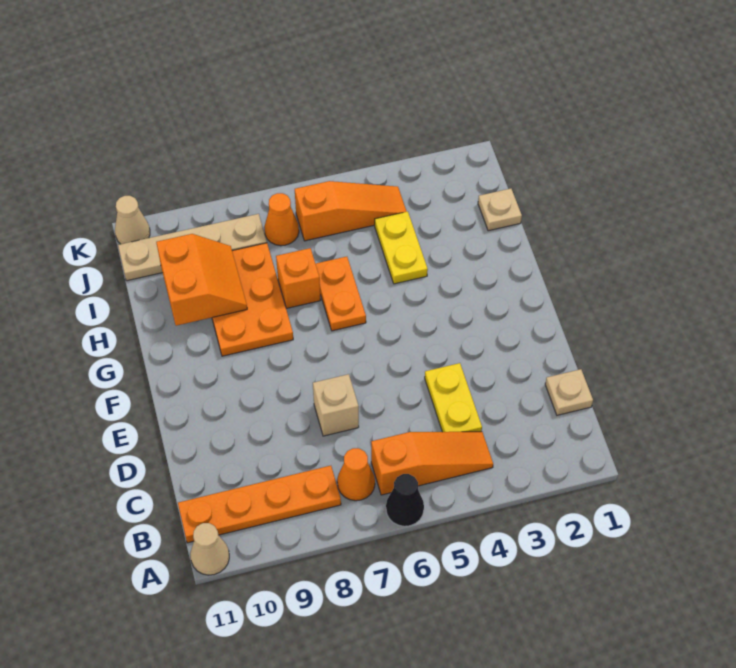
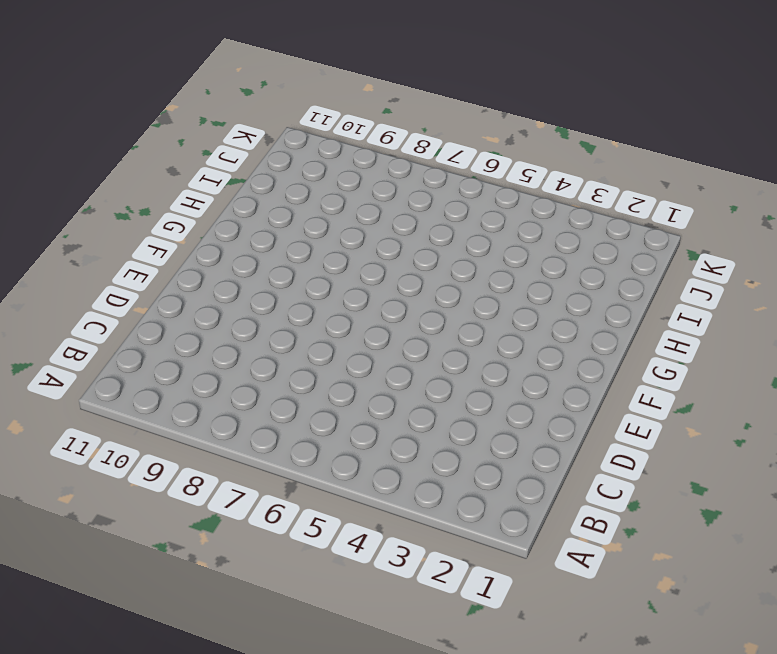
none -> black 1x1 cone [386,474,424,526]
none -> tan 1x1 cone [190,523,229,575]
none -> orange 1x3 slope [371,432,493,495]

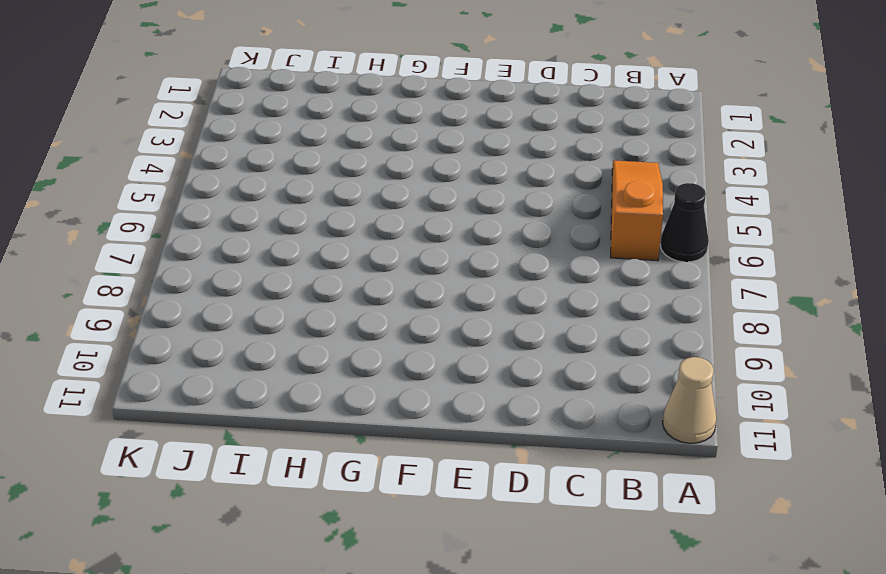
none -> orange 1x1 cone [337,448,375,501]
none -> orange 1x4 plate [178,466,341,543]
none -> tan 1x1 plate [545,369,593,415]

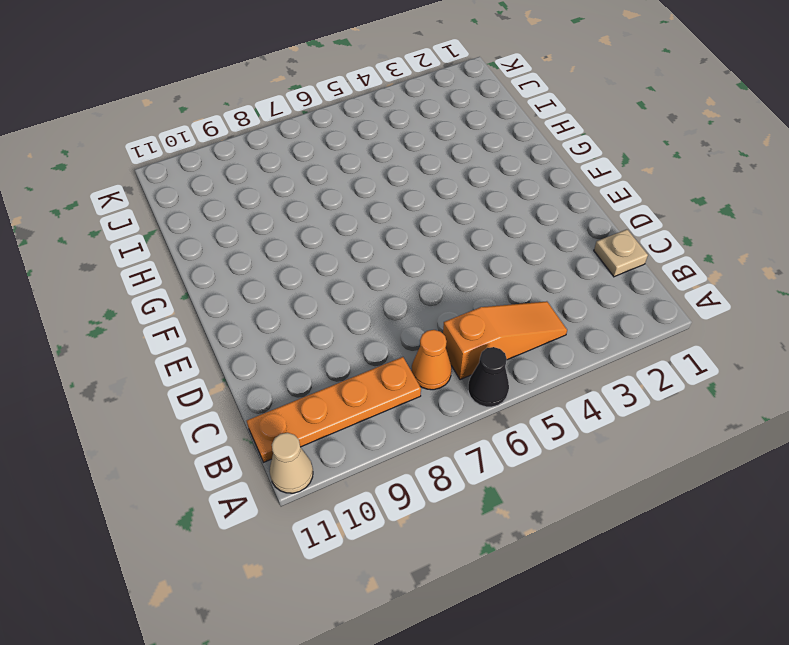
none -> yellow 1x2 plate [425,363,482,432]
none -> tan 1x1 brick [313,374,359,436]
none -> orange 1x2 plate [315,257,366,331]

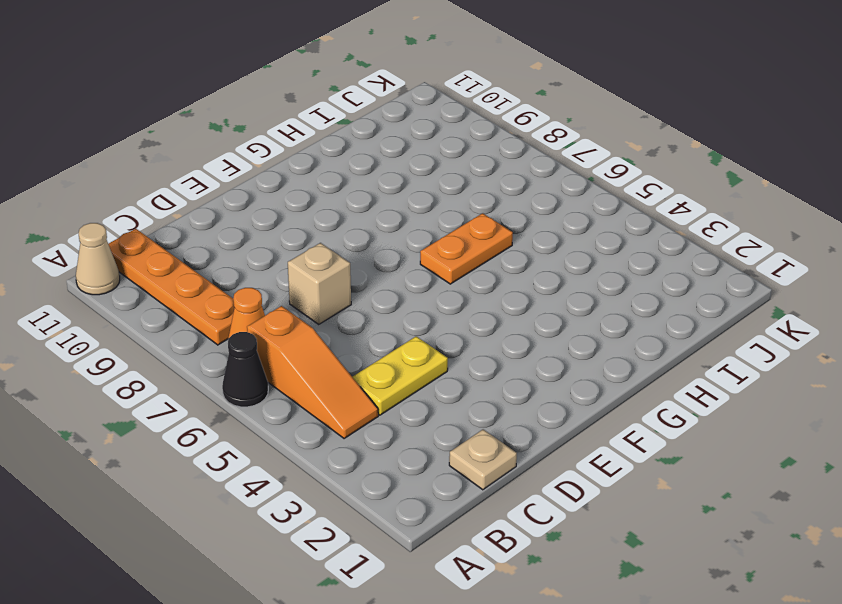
none -> orange 2x3 plate [212,243,293,356]
none -> yellow 1x2 plate [375,211,428,284]
none -> orange 1x1 brick [276,248,321,308]

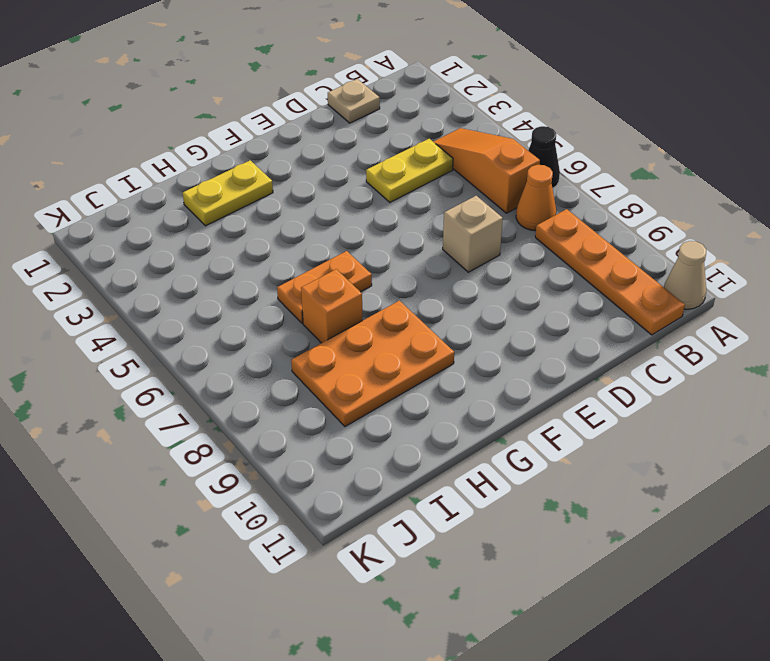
yellow 1x2 plate [183,160,273,226] -> yellow 1x2 plate moved to [375,211,428,284]
none -> tan 1x1 plate [478,189,522,231]
none -> orange 1x3 slope [295,181,407,241]
none -> orange 1x1 cone [264,193,299,246]

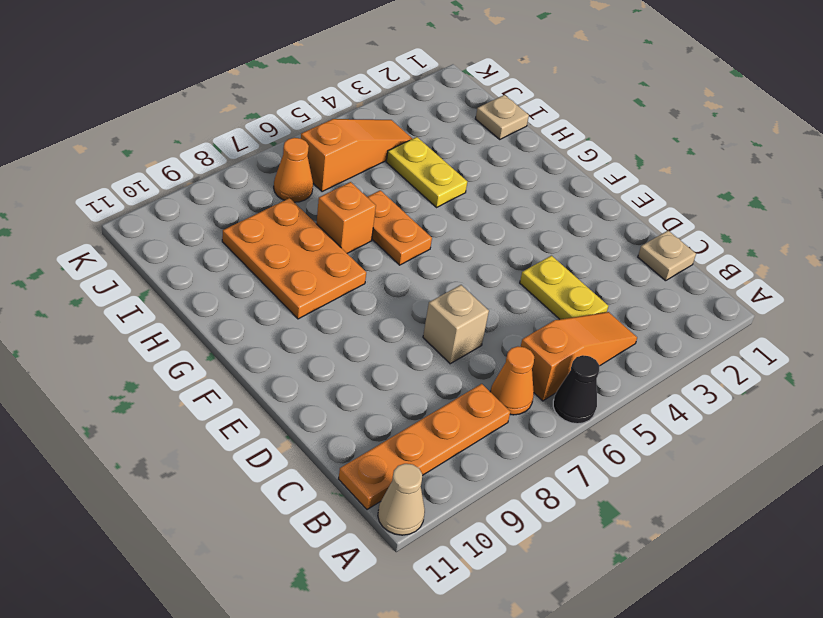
none -> tan 1x4 plate [118,214,267,281]
none -> tan 1x1 cone [115,196,150,244]
none -> orange 2x2 slope [156,234,247,326]

